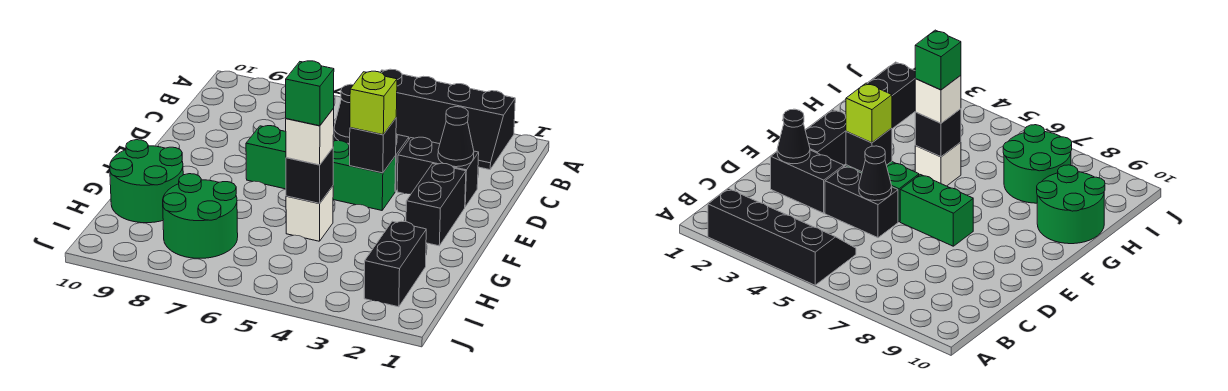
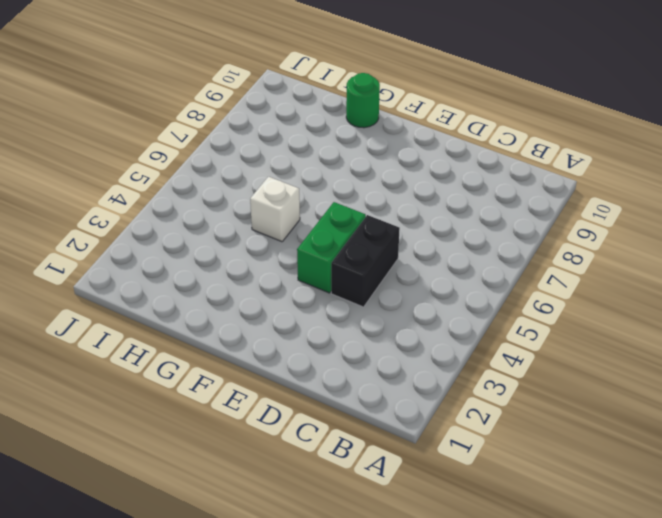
green 1x1 round brick [346,73,380,128] -> green 2x2 round brick [110,140,183,223]
none -> black 2x4 slope [380,69,515,170]
none -> black 1x2 brick [397,137,479,207]
none -> black 1x2 brick [406,163,466,246]

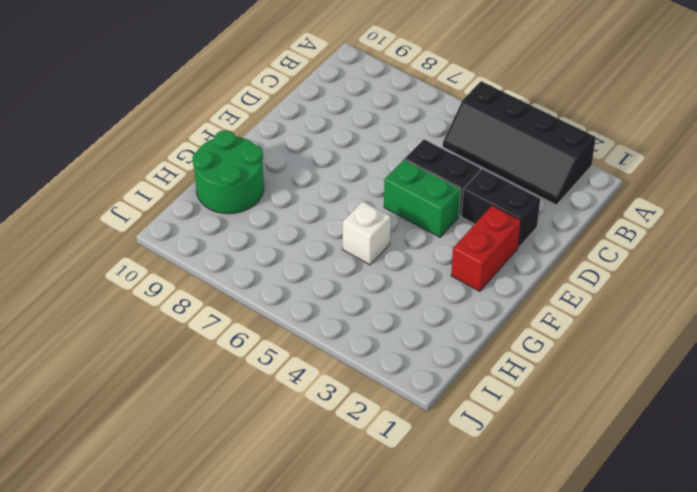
red 1x2 brick [451,205,521,291] -> black 1x2 brick [406,163,466,246]
none -> green 1x2 brick [246,126,286,189]
none -> black 1x2 brick [364,221,426,307]
none -> green 2x2 round brick [163,174,238,258]

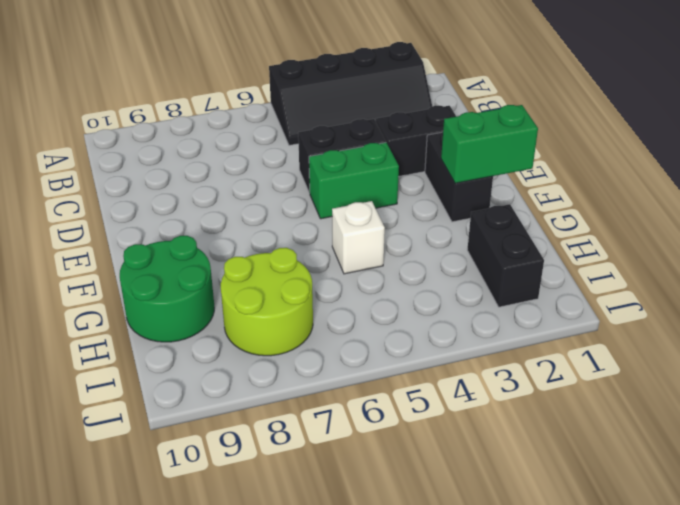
green 1x2 brick [441,105,538,183] -> green 1x2 brick moved to [246,126,286,189]
lime 2x2 round brick [221,248,313,356] -> green 2x2 round brick [163,174,238,258]
none -> black 1x1 cone [438,107,474,167]
none -> black 1x1 cone [334,84,353,144]
none -> black 1x1 brick [350,118,396,173]

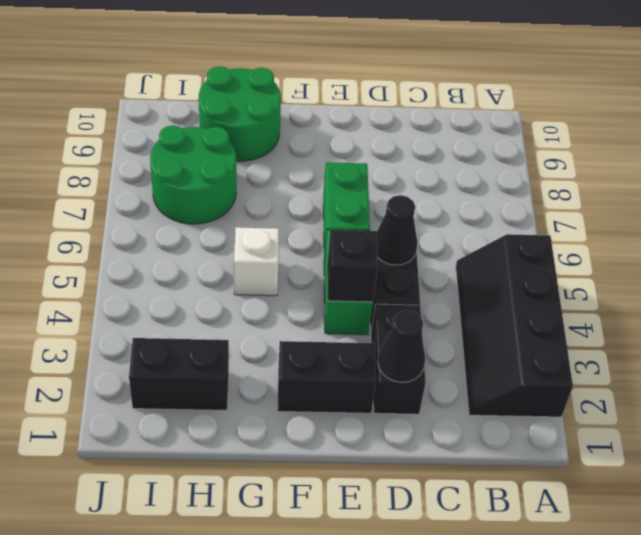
none -> black 1x1 brick [286,148,333,203]
none -> lime 1x1 brick [350,71,397,135]
none -> white 1x1 brick [286,109,334,165]

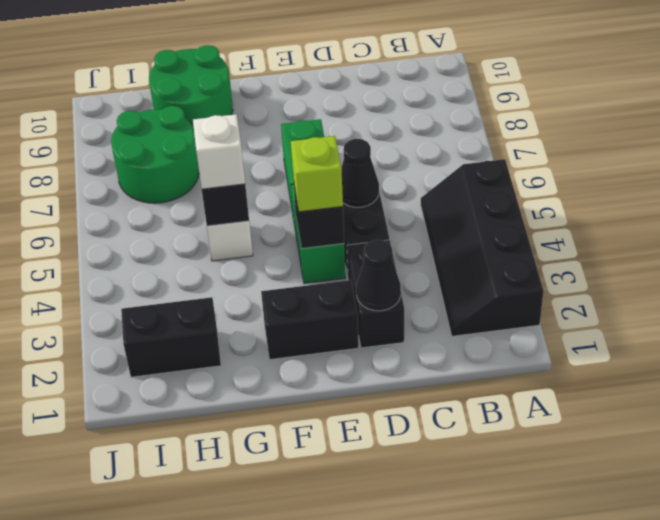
none -> green 1x1 brick [286,61,334,126]

